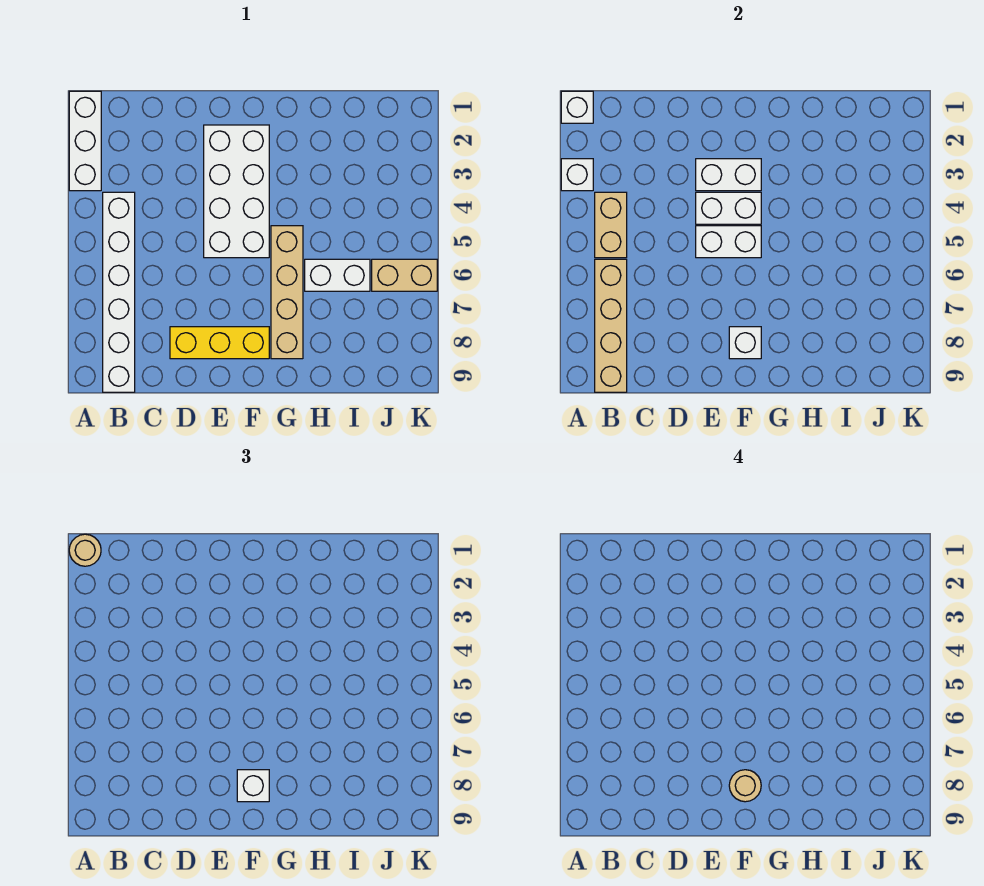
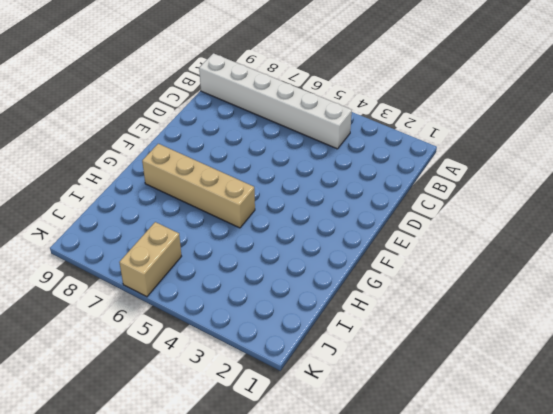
none -> white 1x3 brick [69,91,101,191]
none -> yellow 1x3 brick [170,327,269,359]
none -> white 2x4 brick [204,125,269,258]

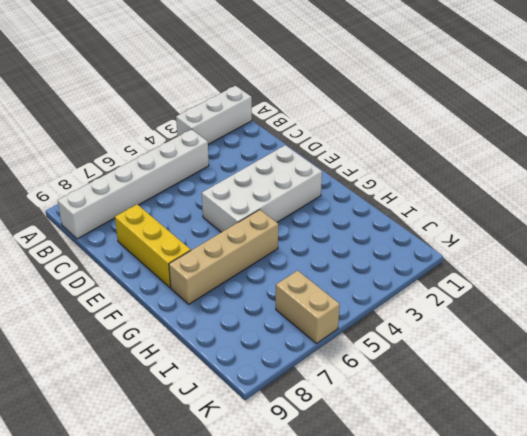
none -> white 1x2 brick [305,259,370,291]
none -> white 1x1 brick [561,91,593,123]
none -> white 1x1 brick [561,159,593,191]

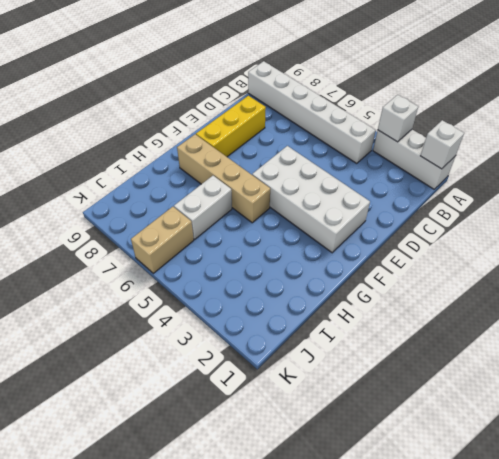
none -> tan 1x2 brick [595,192,627,258]
none -> tan 1x4 brick [595,259,627,392]
none -> white 1x2 brick [696,159,761,191]

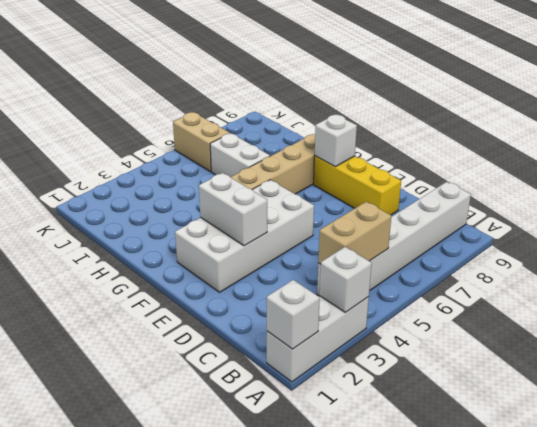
none -> tan 1x4 brick [595,259,627,392]
none -> white 1x2 brick [696,192,761,224]
none -> white 1x2 brick [696,226,761,258]

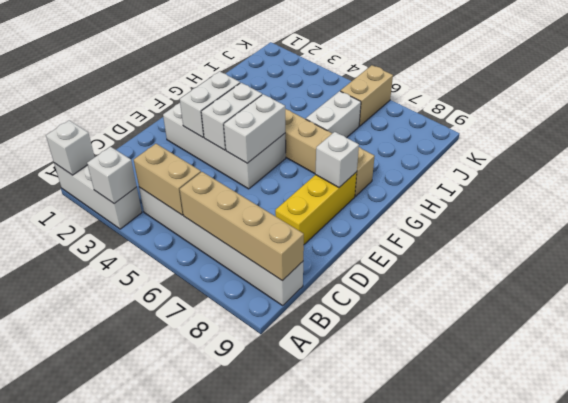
none -> tan 1x1 round brick [69,534,101,566]
none -> white 1x1 brick [237,770,269,802]
none -> tan 1x1 round brick [729,770,761,802]

